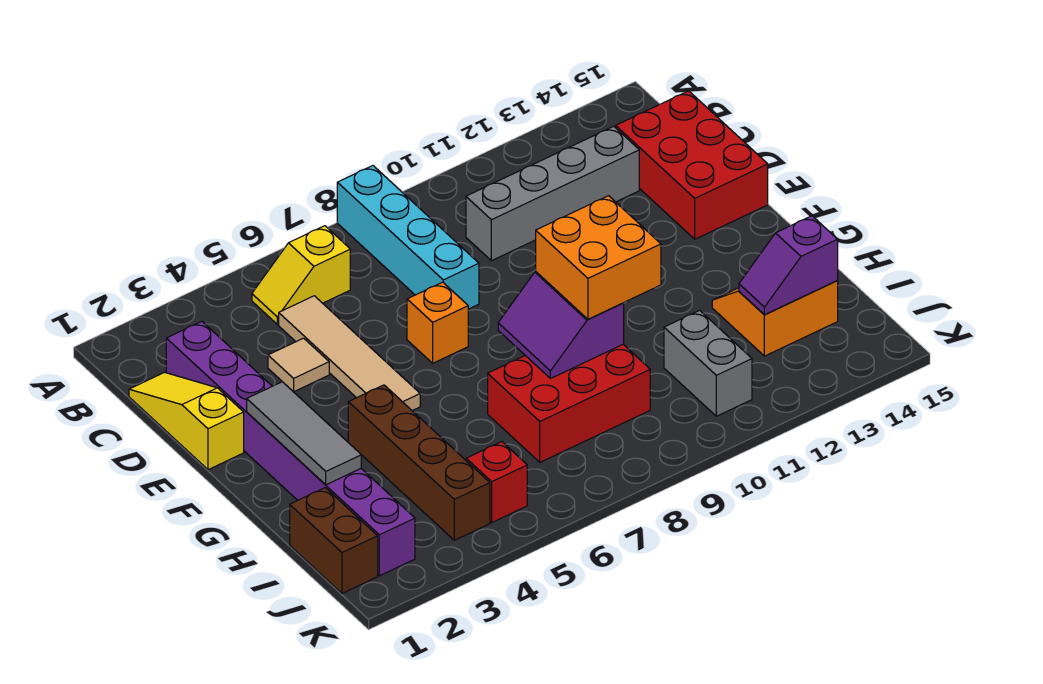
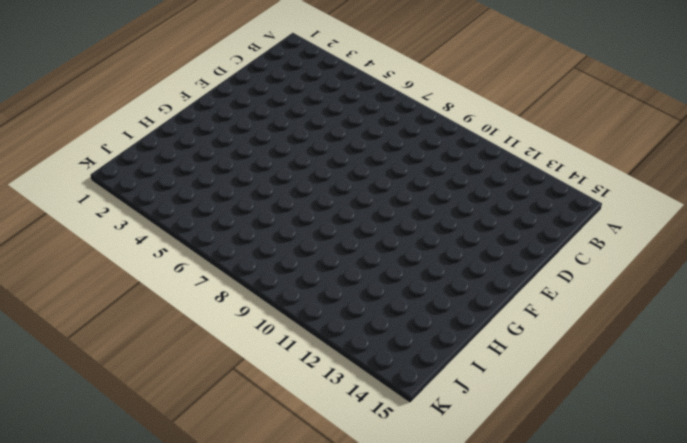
none -> cyan 1x4 brick [337,166,479,309]
none -> yellow 1x2 slope [252,226,350,325]
none -> yellow 1x3 slope [129,372,244,470]

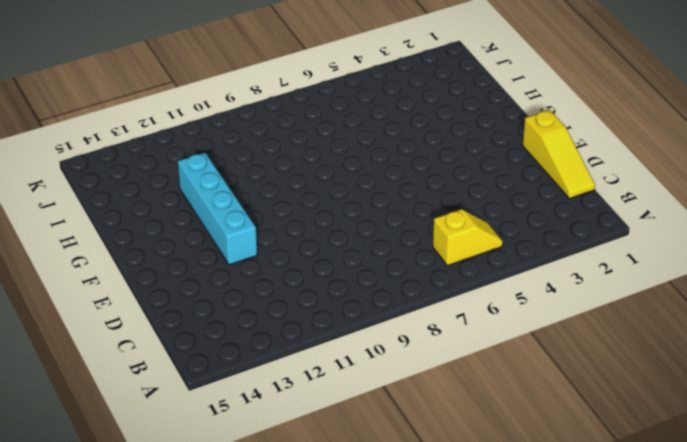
cyan 1x4 brick [178,153,257,265] -> cyan 1x4 brick moved to [337,166,479,309]
none -> purple 1x8 brick [166,321,415,576]
none -> tan 1x4 tile [279,296,420,411]
none -> grey 1x4 brick [466,126,639,261]

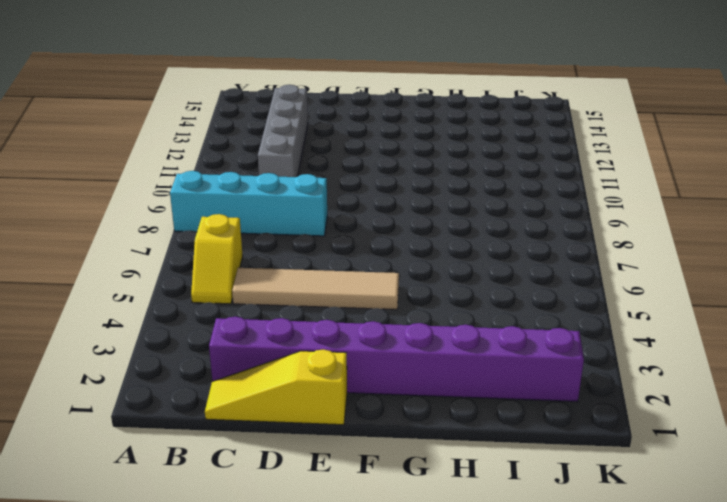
none -> red 2x3 brick [616,91,768,239]
none -> tan 1x1 tile [268,338,329,392]
none -> orange 1x1 brick [407,282,468,363]

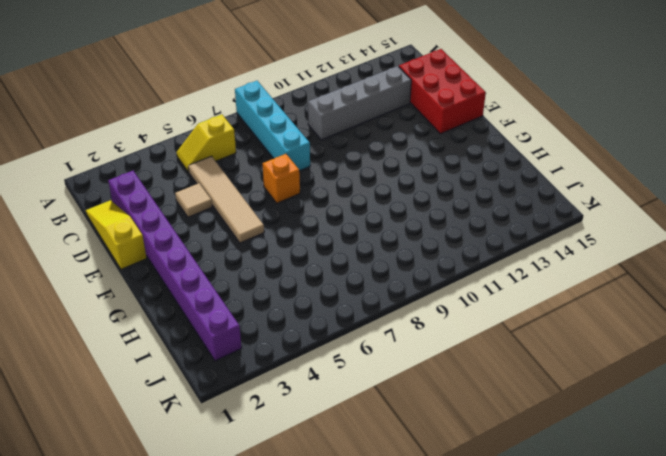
none -> brown 1x4 brick [348,385,490,540]
none -> red 2x3 brick [488,344,650,462]
none -> orange 2x2 slope [712,281,838,356]

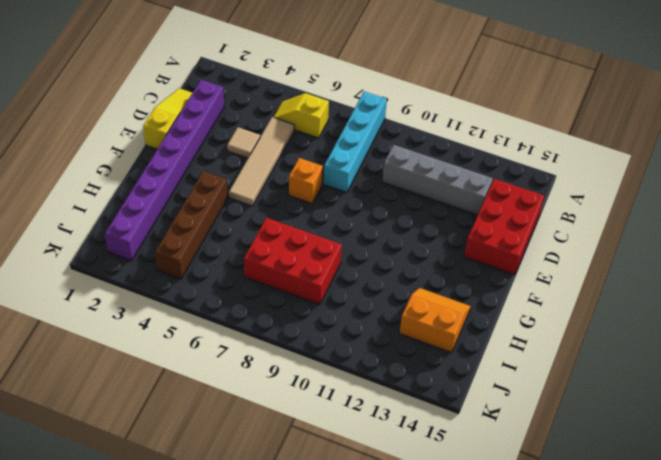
none -> brown 1x2 brick [290,488,378,593]
none -> grey 1x2 brick [664,310,752,416]
none -> red 1x1 brick [466,442,527,522]

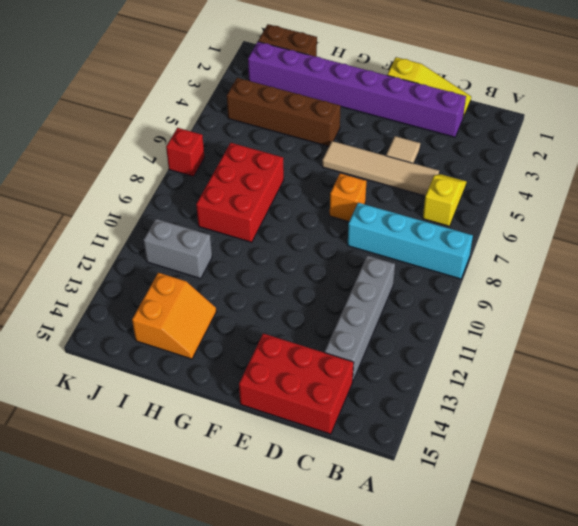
red 1x1 brick [166,128,204,177] -> red 1x1 brick moved to [466,442,527,522]
none -> grey 1x3 tile [247,382,361,485]
none -> purple 2x2 slope [498,272,624,379]
none -> purple 1x2 slope [739,216,838,315]

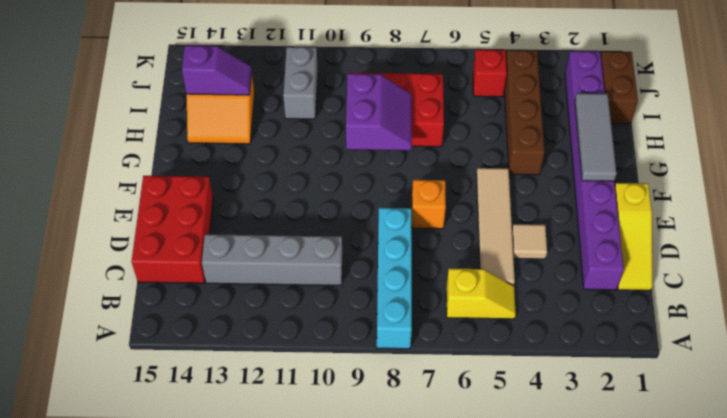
none -> orange 2x2 brick [536,196,661,319]

